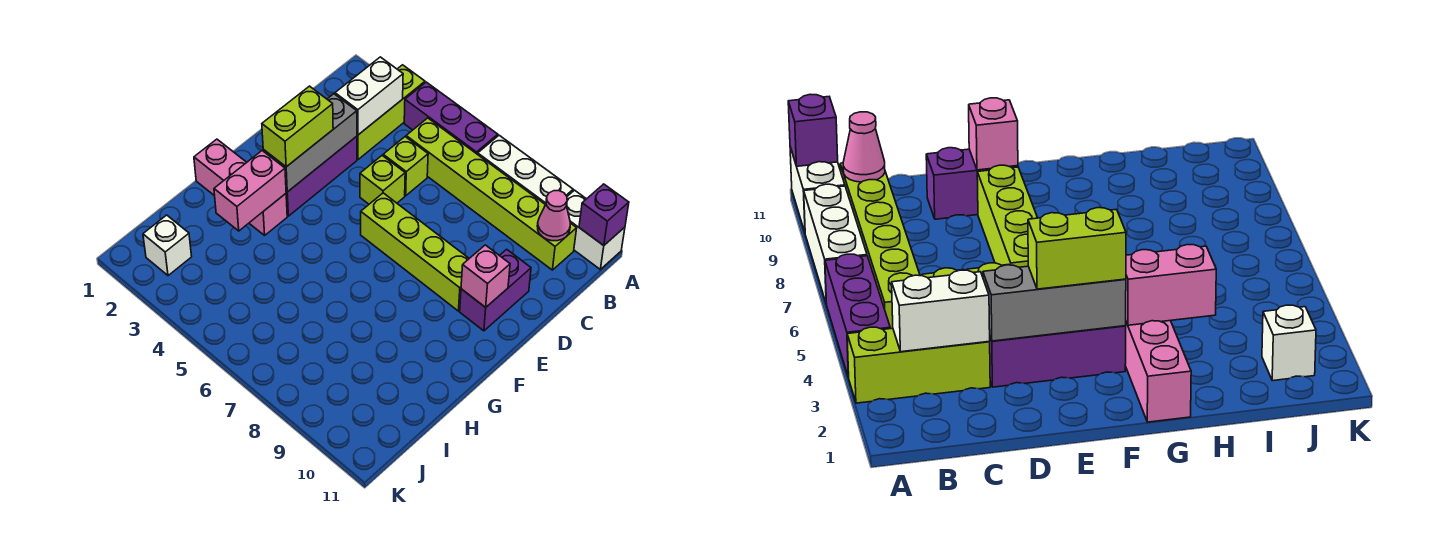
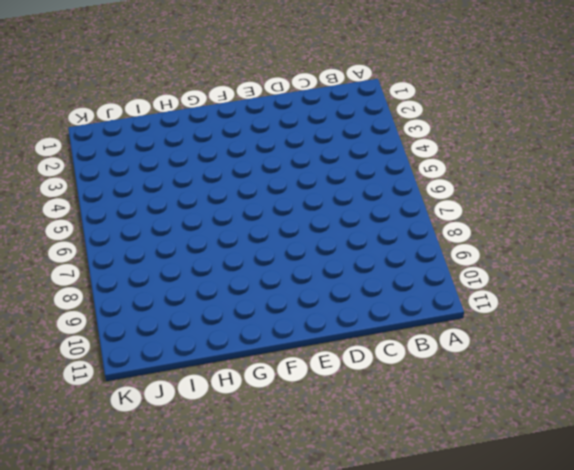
none -> lime 1x3 brick [357,65,425,159]
none -> purple 1x3 brick [404,82,498,154]
none -> white 1x3 brick [478,135,573,204]

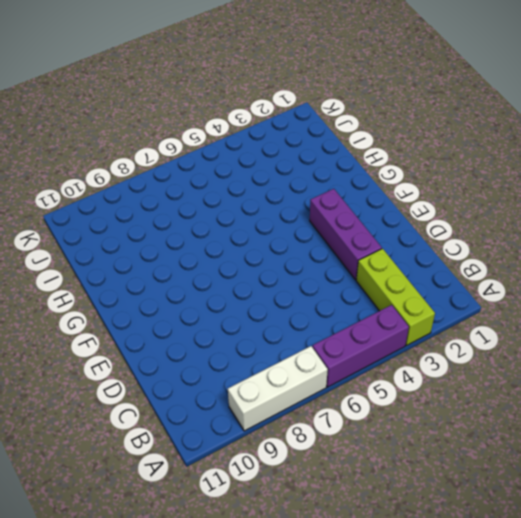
none -> white 1x2 brick [567,190,625,269]
none -> lime 1x6 brick [406,118,577,270]
none -> lime 1x1 brick [383,137,428,196]

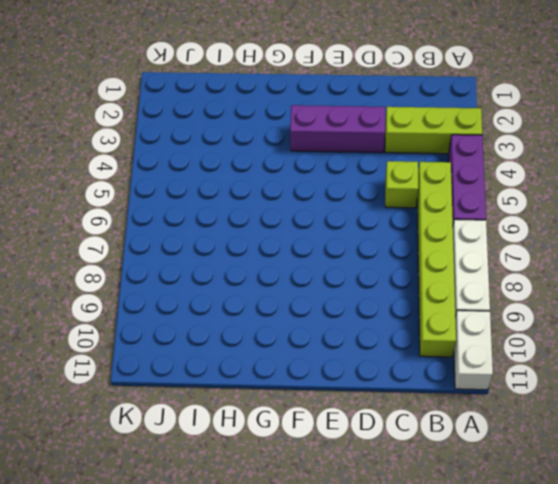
none -> lime 1x1 brick [360,155,405,204]
none -> purple 1x2 brick [460,249,531,331]
none -> lime 1x4 brick [361,193,469,311]

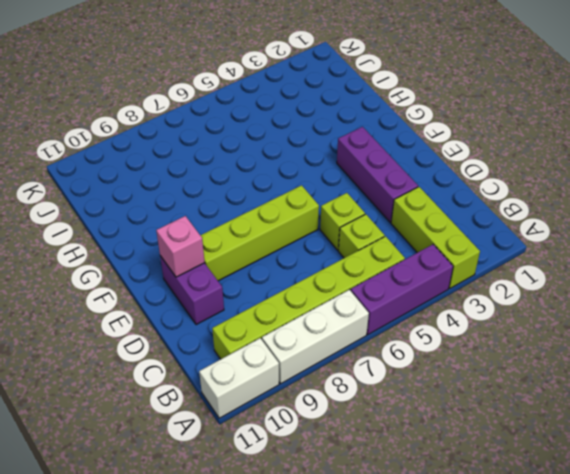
none -> pink 1x3 brick [194,139,287,235]
none -> white 1x1 brick [143,215,192,276]
none -> purple 1x1 brick [579,184,629,245]

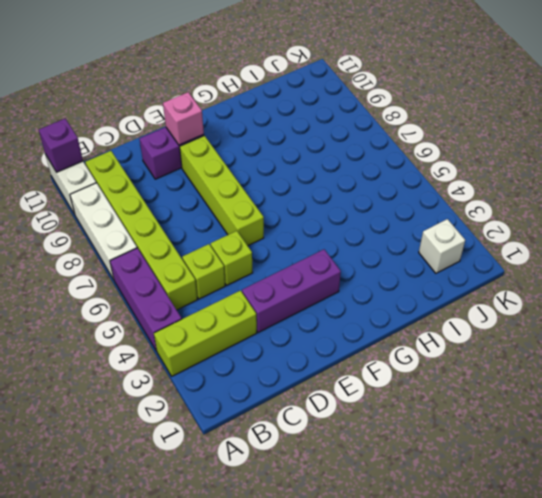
none -> pink 1x3 brick [194,139,287,235]
none -> white 1x2 brick [335,57,403,135]
none -> pink 1x1 cone [537,191,570,241]

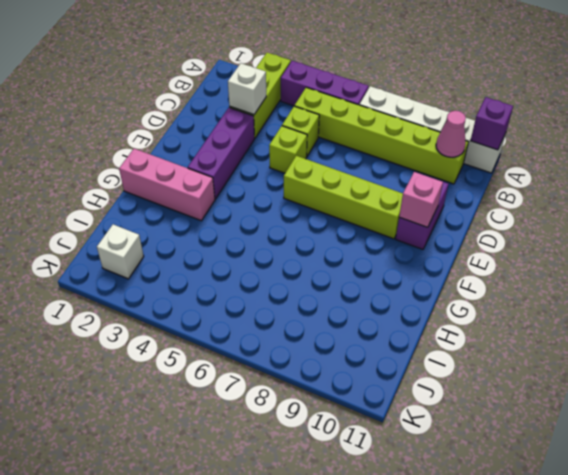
white 1x1 brick [228,63,266,115] -> white 1x2 brick [335,57,403,135]
none -> grey 1x3 brick [263,94,357,192]
none -> pink 1x2 brick [214,151,286,231]
none -> lime 1x2 brick [262,86,333,167]

